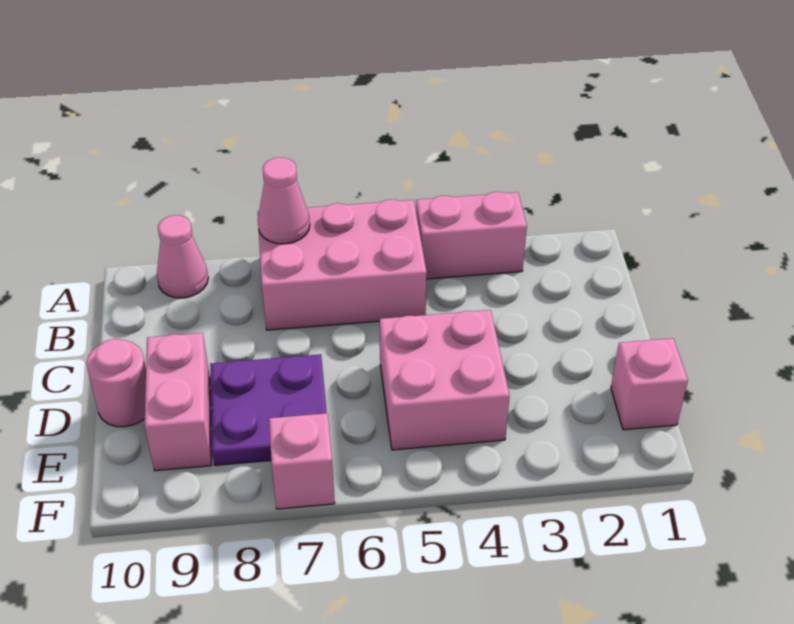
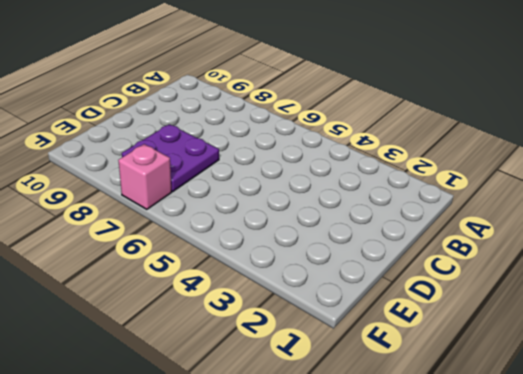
none -> pink 1x2 brick [416,192,527,279]
none -> pink 2x3 brick [258,200,427,330]

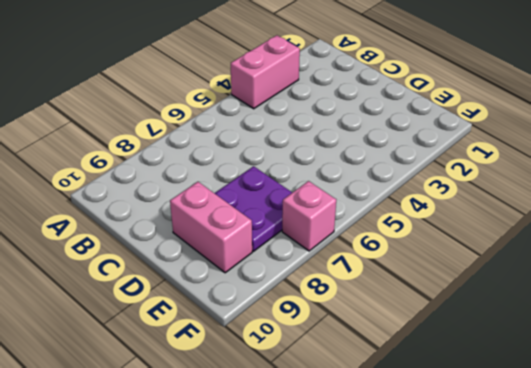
none -> pink 2x3 brick [258,200,427,330]
none -> pink 1x1 cone [157,215,208,298]

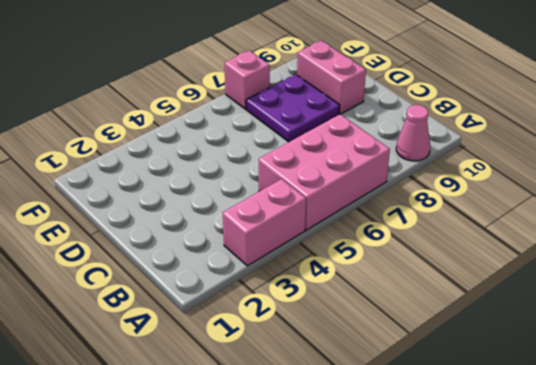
none -> pink 2x2 brick [380,310,510,450]
none -> pink 1x1 round brick [86,339,146,427]

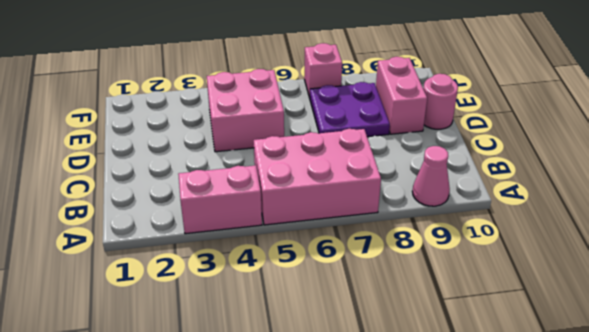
none -> pink 1x1 brick [611,338,688,430]
none -> pink 1x1 cone [258,157,310,244]

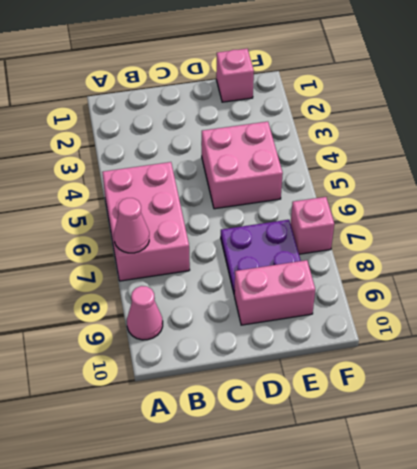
none -> pink 1x2 brick [416,192,527,279]
none -> pink 1x1 round brick [86,339,146,427]

